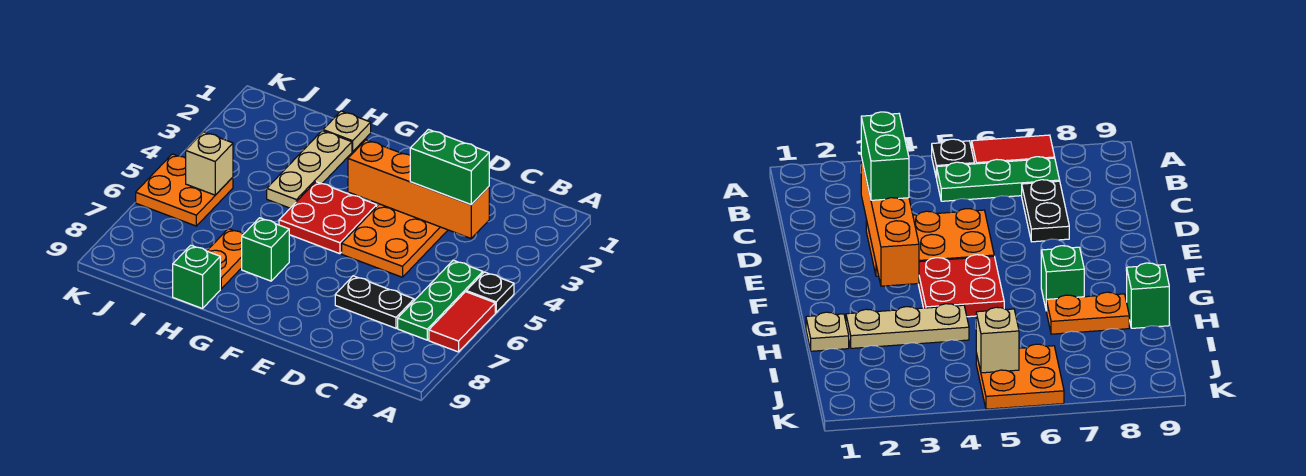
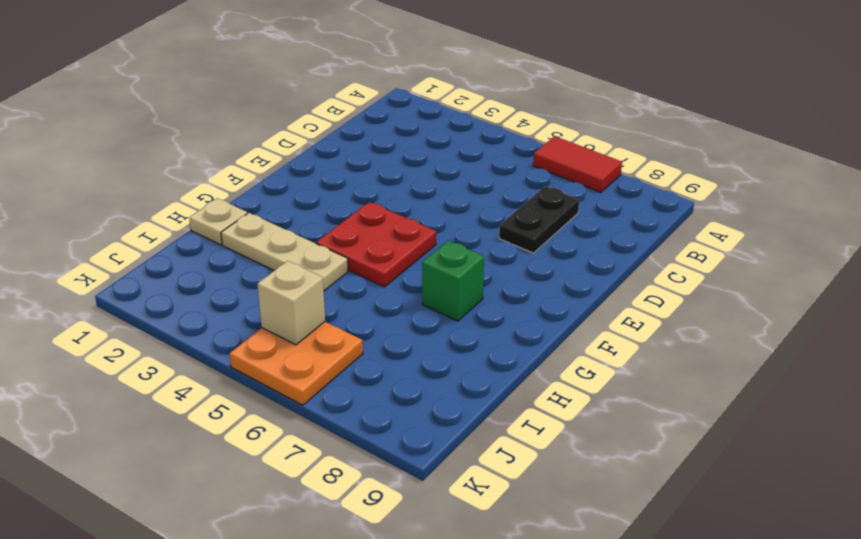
none -> black 1x1 plate [466,272,514,313]
none -> green 1x3 plate [398,260,483,340]
none -> orange 2x3 plate [342,204,448,277]

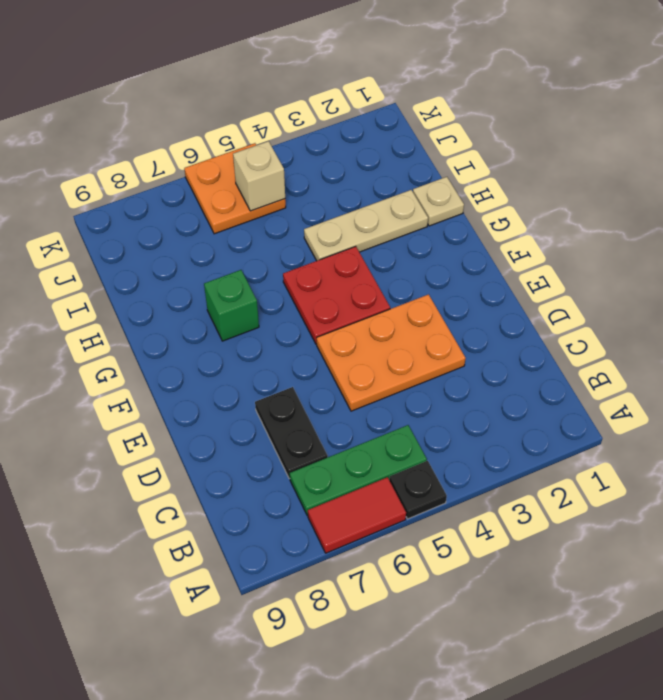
none -> orange 1x2 plate [207,229,243,289]
none -> green 1x1 brick [173,245,220,309]
none -> orange 1x4 brick [348,140,489,238]

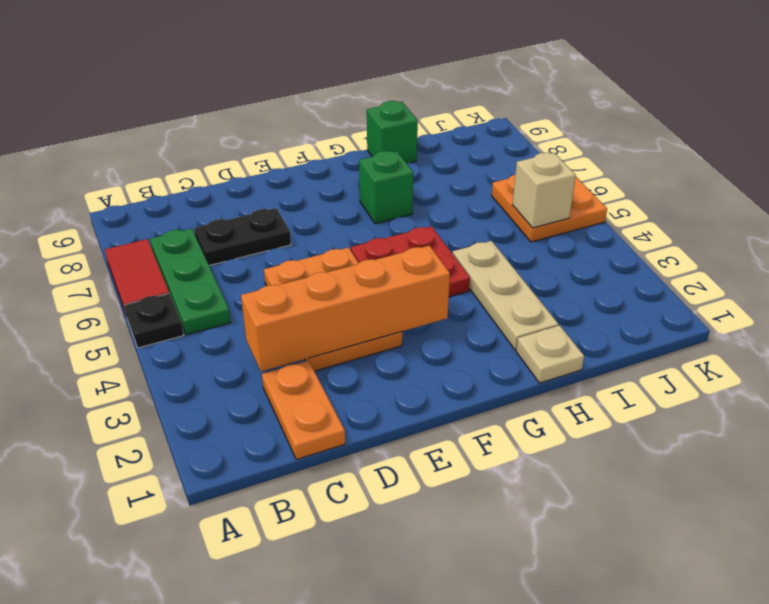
orange 1x2 plate [262,361,345,460] -> orange 1x2 plate moved to [207,229,243,289]
none -> green 1x2 brick [410,129,489,205]

